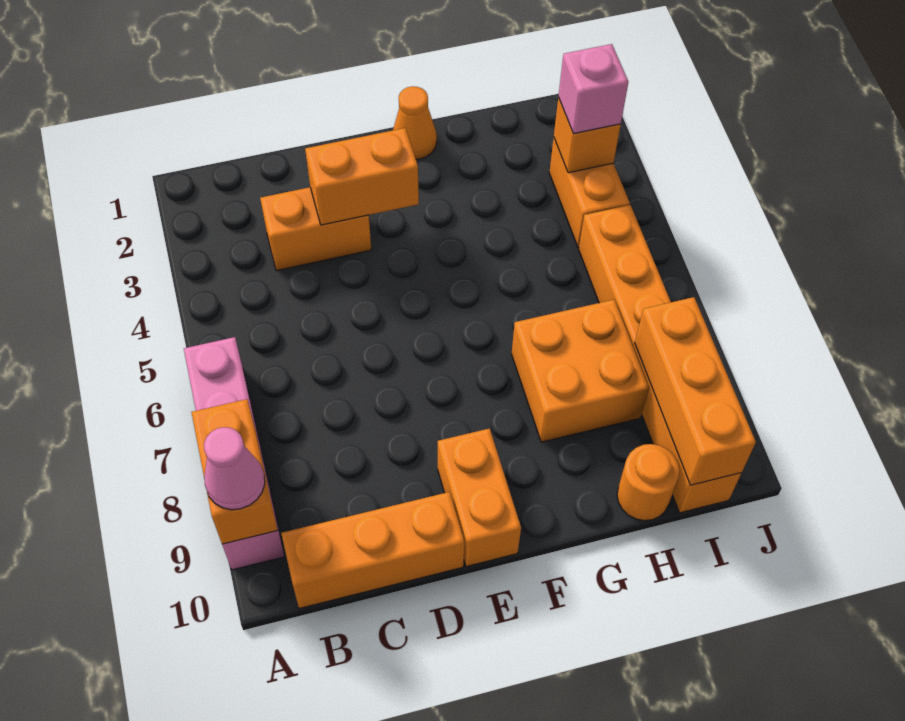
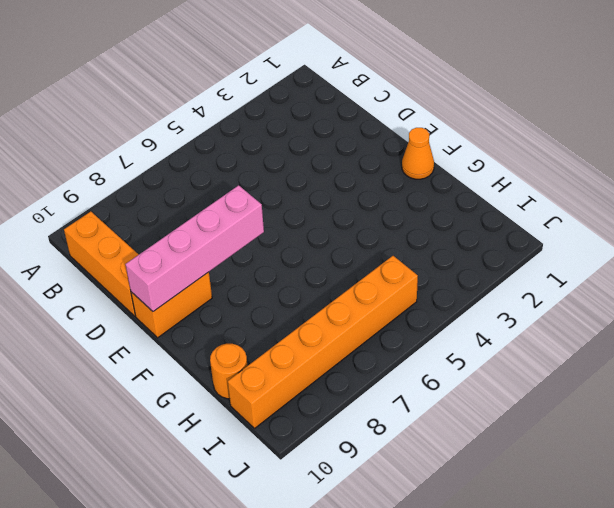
pink 1x4 brick [125,185,264,312] -> pink 1x4 brick moved to [184,337,285,570]
none -> orange 1x2 brick [260,187,371,271]
none -> orange 2x2 brick [512,300,649,442]
none -> orange 1x2 brick [549,138,630,248]

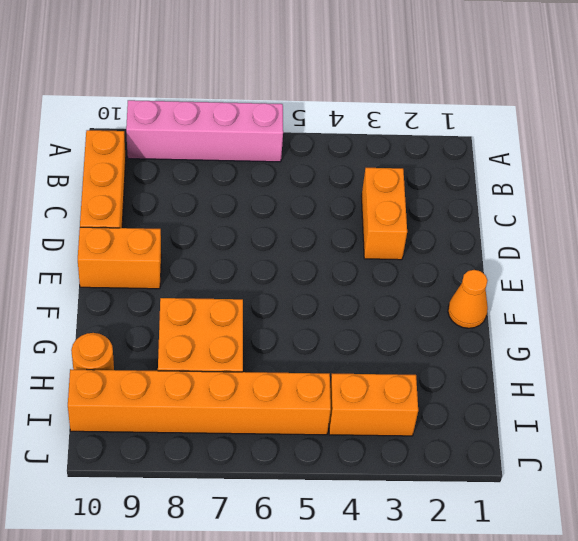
none -> orange 1x2 brick [191,399,278,544]
none -> orange 1x2 brick [305,128,419,225]
none -> orange 1x1 brick [554,98,621,173]

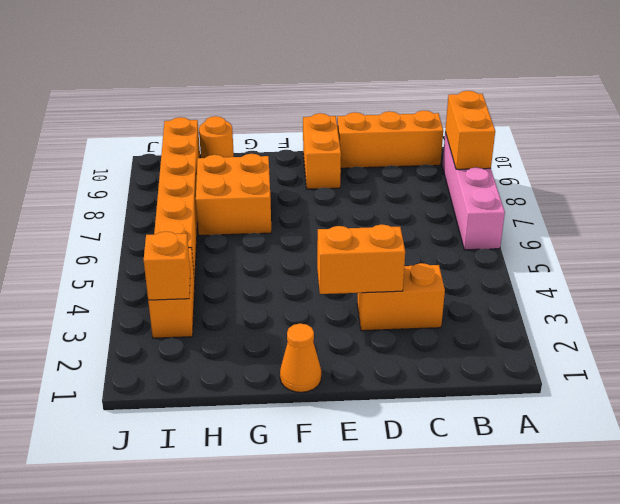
none -> orange 1x3 brick [635,297,756,485]
none -> pink 1x1 cone [204,427,265,510]
none -> pink 1x1 brick [558,44,628,134]

